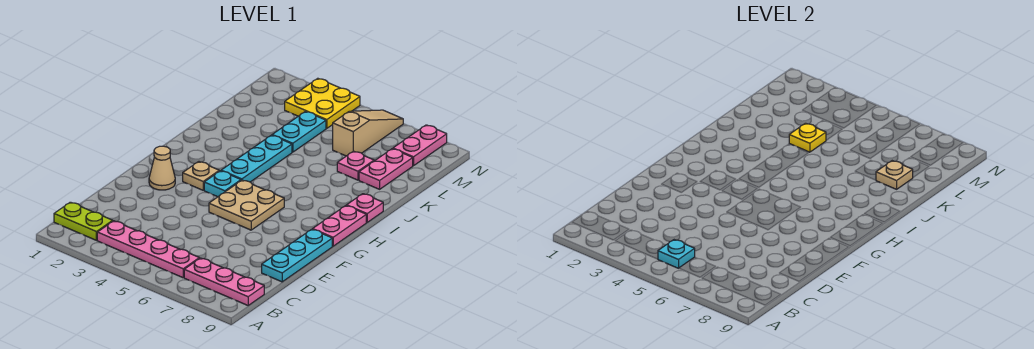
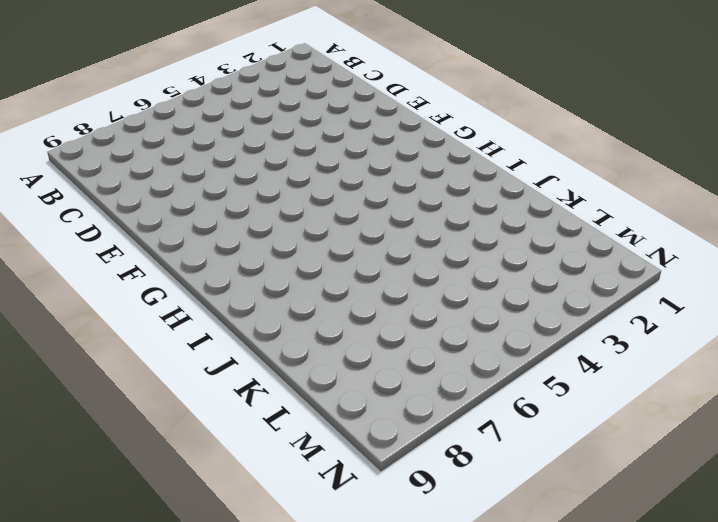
none -> lime 1x2 plate [54,202,113,240]
none -> pink 1x4 plate [97,221,199,278]
none -> pink 1x3 plate [184,258,264,305]

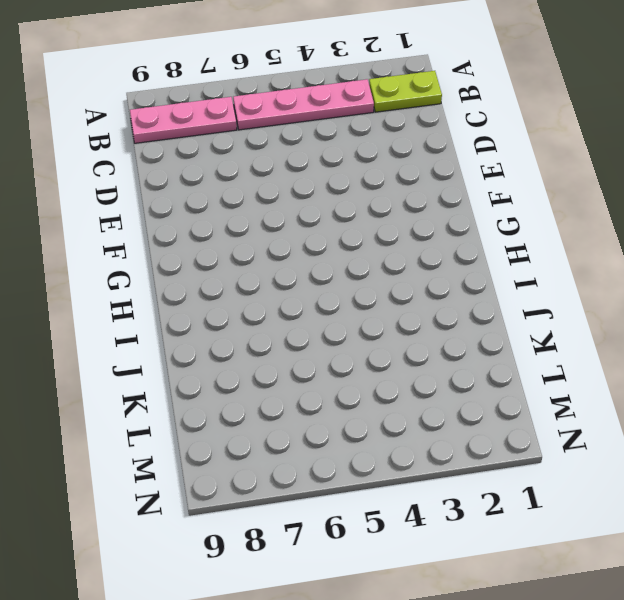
none -> cyan 1x3 plate [262,229,332,282]
none -> tan 1x1 cone [149,146,175,190]
none -> tan 2x2 plate [209,180,284,230]

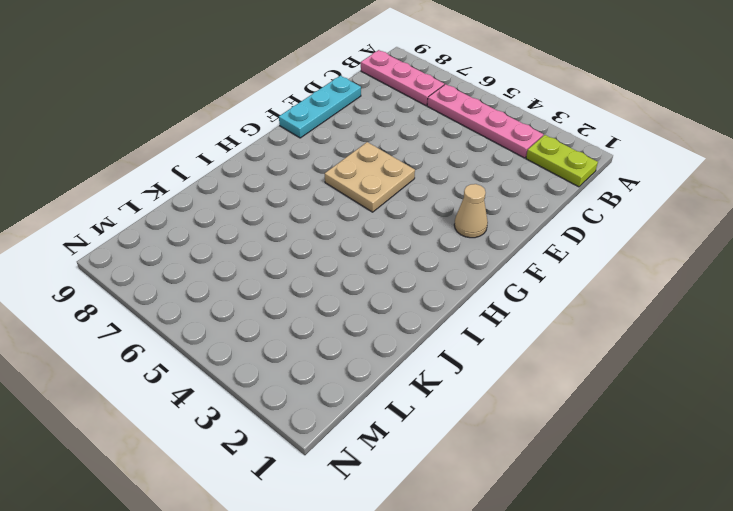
none -> tan 1x1 plate [183,162,219,190]
none -> cyan 1x1 plate [204,171,241,197]
none -> pink 1x2 plate [313,206,366,246]

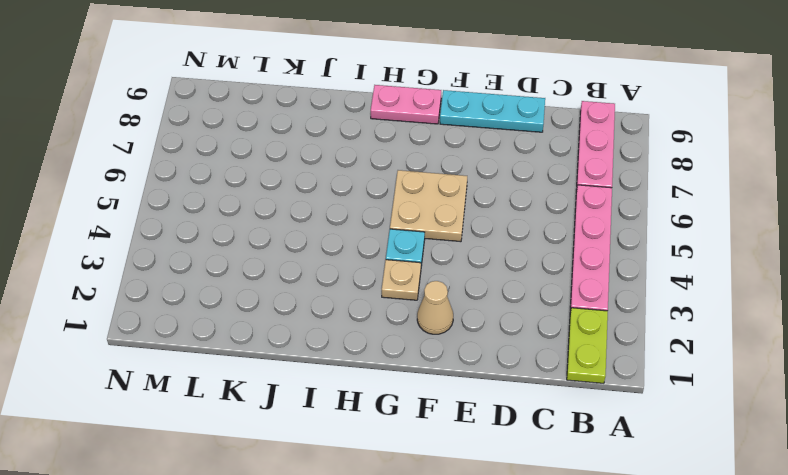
none -> cyan 1x3 plate [221,135,292,182]
none -> pink 1x1 plate [347,194,383,222]
none -> cyan 1x2 plate [272,112,326,152]

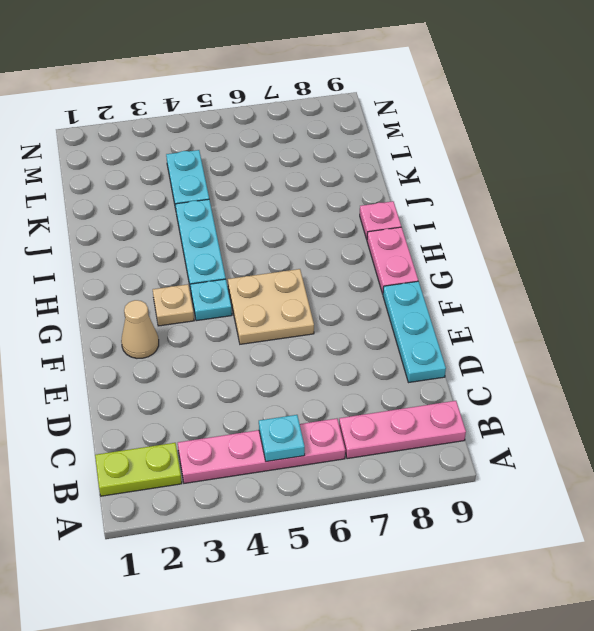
none -> pink 1x1 plate [337,151,374,180]
none -> pink 1x2 plate [359,149,413,189]
none -> tan 1x3 slope [333,110,403,156]

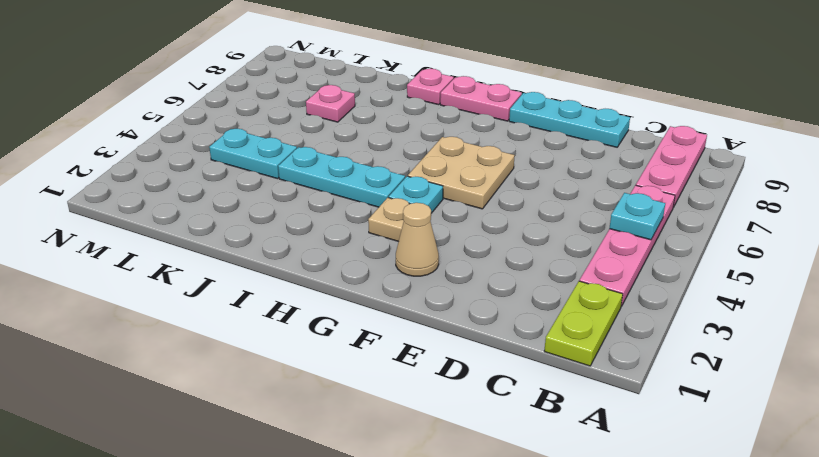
none -> pink 1x2 plate [359,149,413,189]
none -> tan 1x3 slope [333,110,403,156]
none -> yellow 2x2 plate [285,78,360,128]

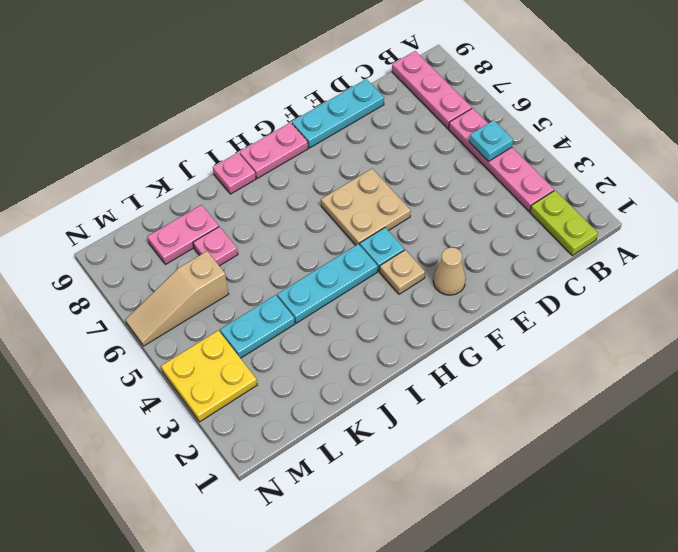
none -> pink 1x2 plate [393,125,447,166]
none -> yellow 1x1 plate [789,123,826,152]
none -> tan 1x1 plate [876,161,913,189]

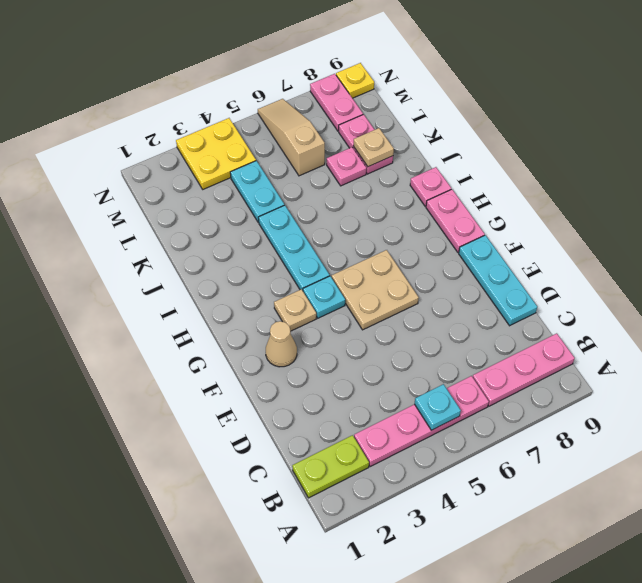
yellow 1x1 plate [336,63,374,98] -> yellow 1x1 plate moved to [789,123,826,152]

